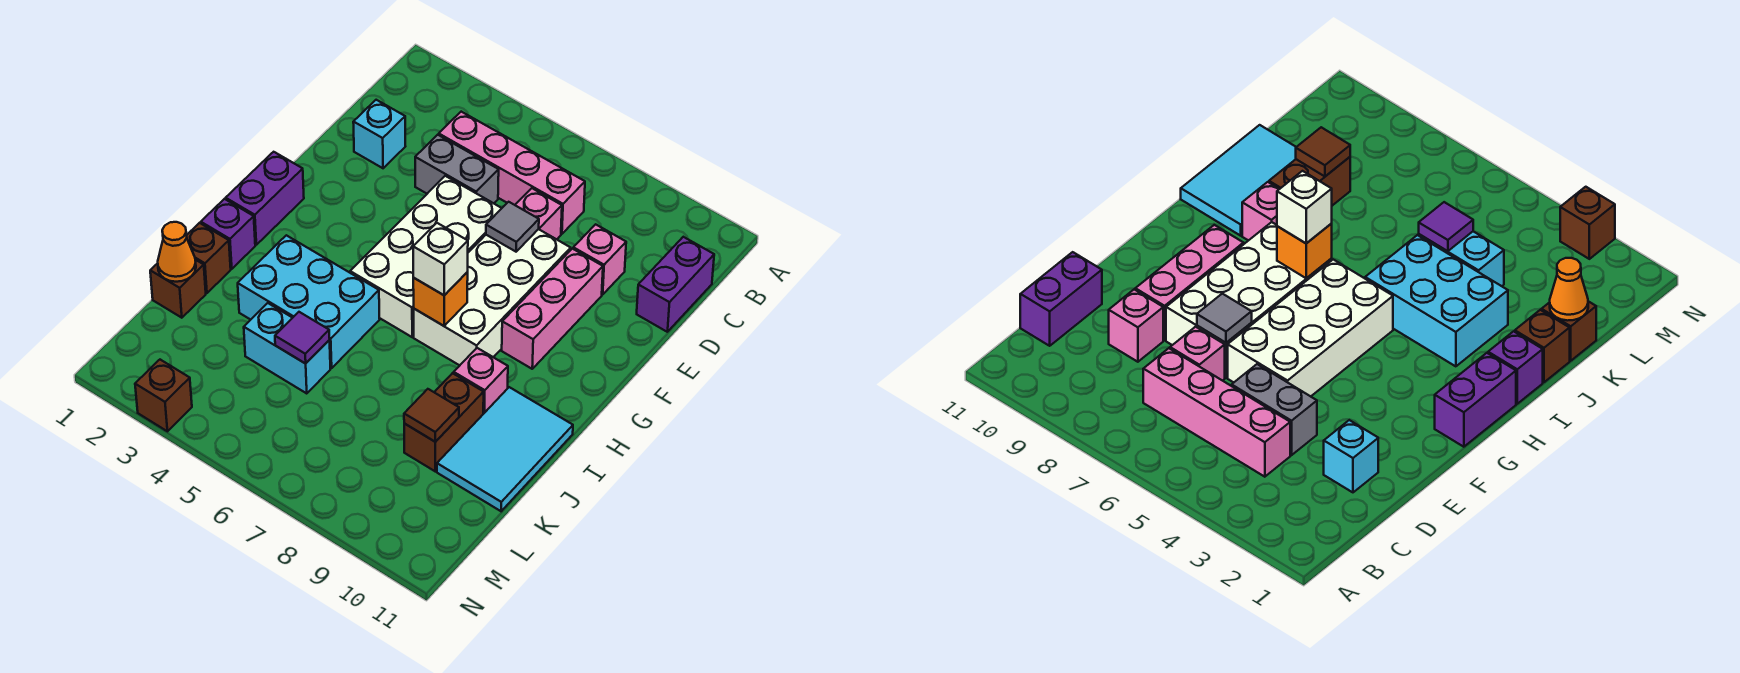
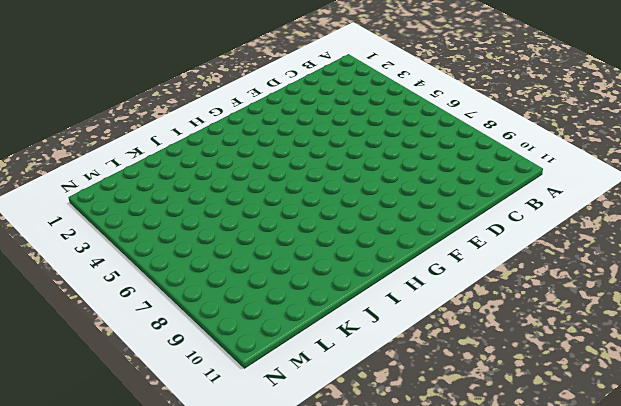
none -> pink 1x4 brick [439,112,585,234]
none -> purple 1x2 brick [637,237,714,332]
none -> cyan 1x1 brick [353,100,405,168]

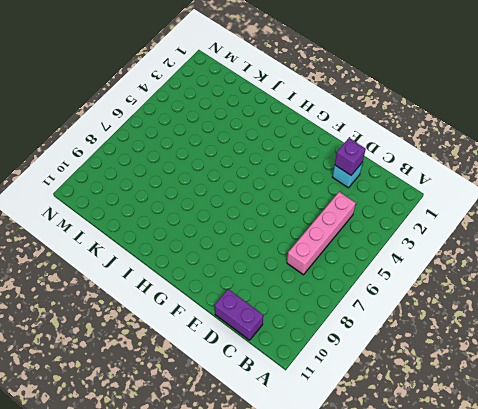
purple 1x1 brick [335,138,366,175] -> purple 1x1 brick moved to [201,199,255,269]
none -> grey 1x2 brick [415,135,499,203]
none -> pink 1x1 brick [515,188,562,239]
none -> pink 1x1 brick [573,224,626,295]

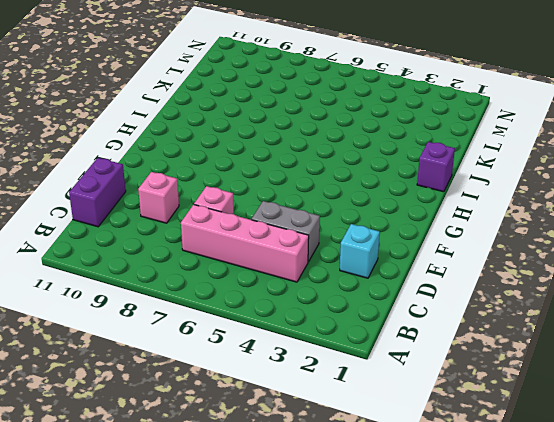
none -> white 2x4 brick [350,176,502,337]
none -> white 2x4 brick [414,229,571,365]
none -> pink 1x3 brick [502,249,603,369]

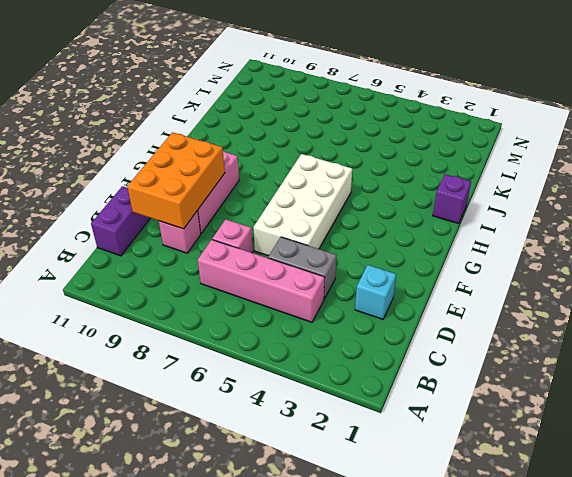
orange 2x3 brick [127,132,225,229] -> none
none -> white 2x4 brick [414,229,571,365]
none -> purple 1x2 brick [226,152,304,245]
none -> cyan 2x3 brick [238,235,380,368]

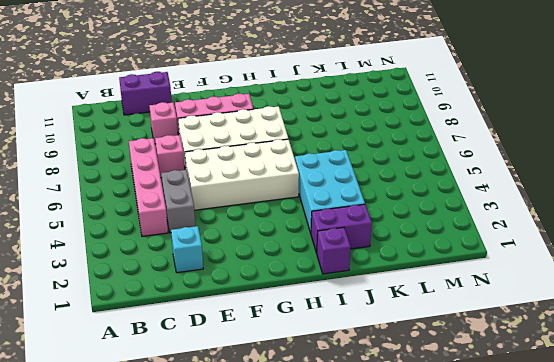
purple 1x2 brick [311,204,372,253] -> purple 1x2 brick moved to [226,152,304,245]
none -> pink 1x1 brick [454,348,508,414]
none -> cyan 2x3 tile [437,387,573,511]
none -> brown 1x1 brick [186,223,231,293]

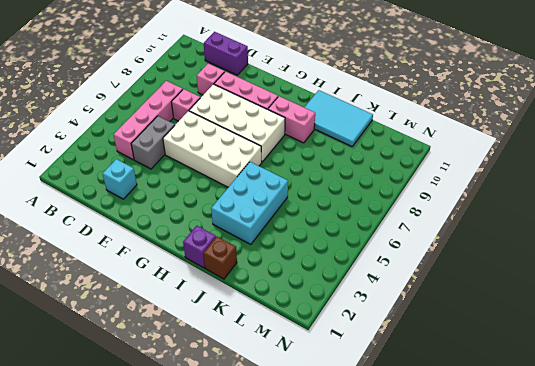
pink 1x2 brick [268,96,315,143] -> pink 1x1 brick [454,348,508,414]
none -> purple 1x2 brick [226,152,304,245]
none -> brown 1x2 brick [404,373,484,471]
none -> brown 1x1 brick [150,260,206,318]

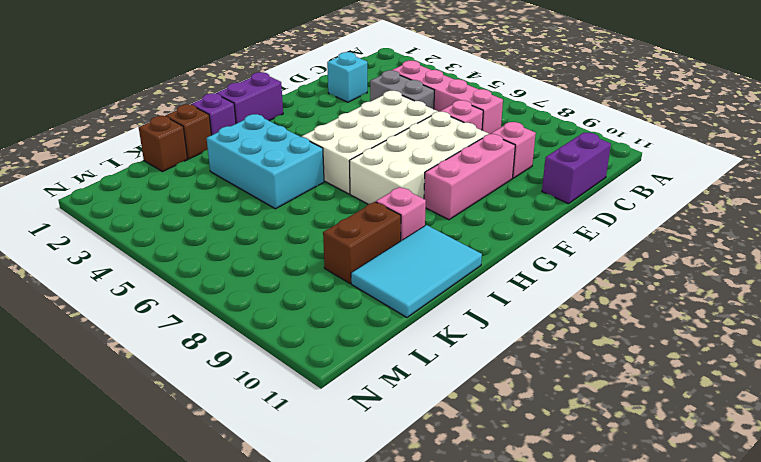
none -> cyan 1x2 brick [244,303,330,393]
none -> brown 1x1 brick [135,360,192,431]
none -> grey 1x1 tile [486,202,539,252]

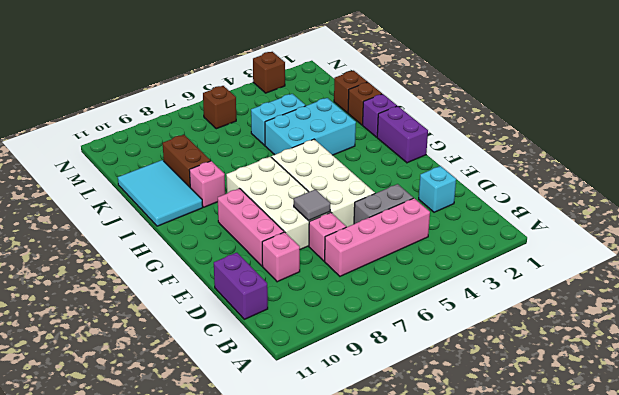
brown 1x1 brick [203,86,236,129] -> none
none -> orange 1x1 brick [413,272,468,326]
none -> orange 1x1 cone [158,222,196,282]
none -> purple 1x1 tile [275,312,330,364]

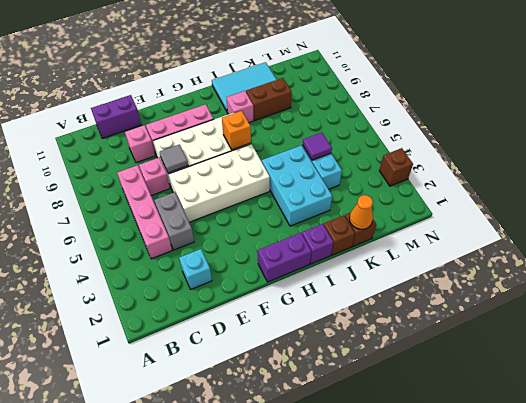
none -> brown 1x1 tile [404,389,459,442]
none -> white 1x1 brick [413,223,468,295]

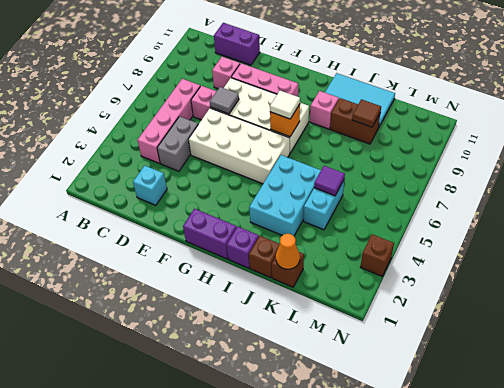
white 1x1 tile [270,91,300,119] -> white 1x1 brick [413,223,468,295]

